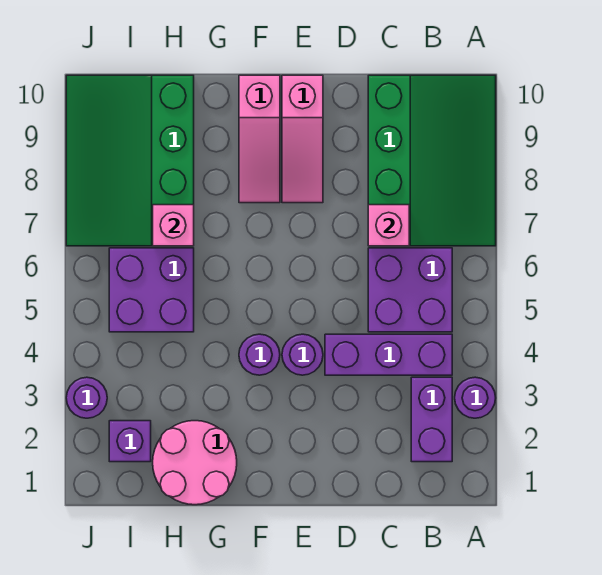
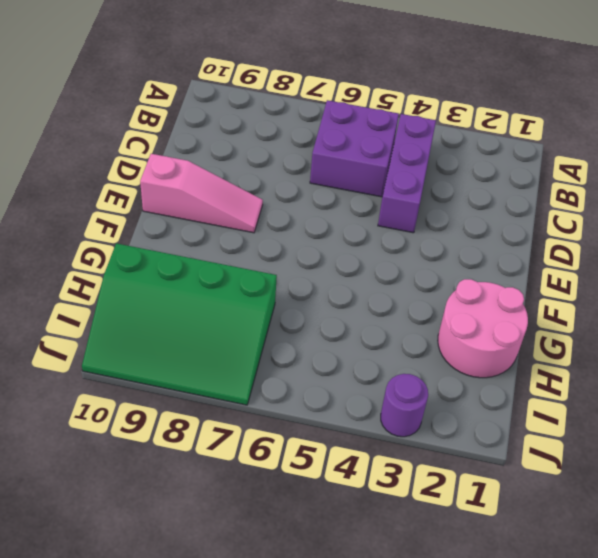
none -> purple 1x1 round brick [455,377,496,418]
none -> green 3x4 slope [368,75,496,246]
none -> purple 1x2 brick [411,377,452,462]

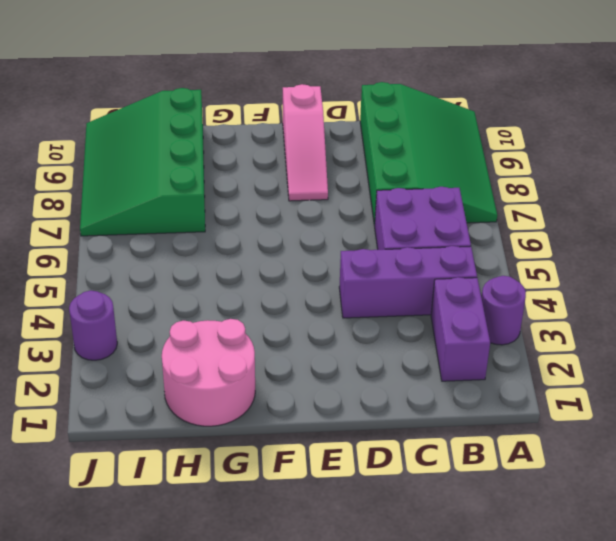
none -> purple 1x1 round brick [282,334,323,375]
none -> purple 1x1 round brick [239,334,280,375]
none -> pink 1x3 slope [239,75,280,203]

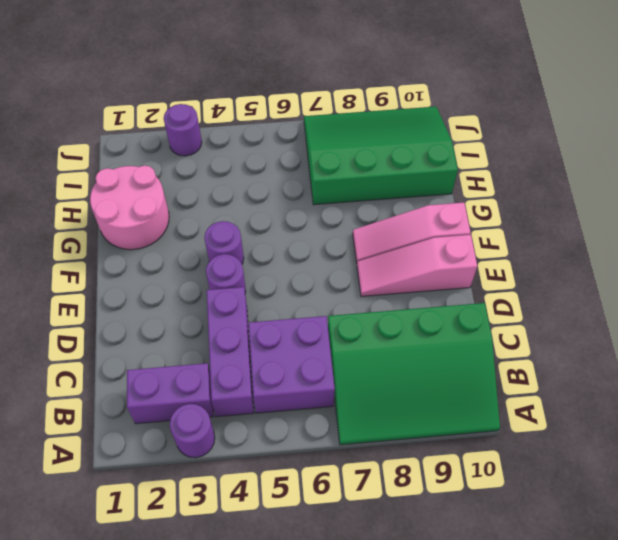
none -> purple 2x2 brick [109,248,194,332]
none -> purple 1x1 brick [109,421,151,462]
none -> pink 1x1 brick [368,205,409,246]

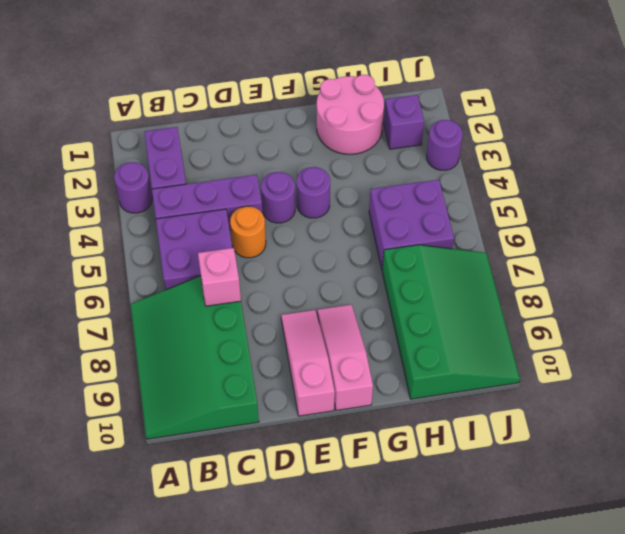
orange 1x1 round brick [230,206,266,258] -> none
none -> pink 1x1 brick [153,205,194,246]

